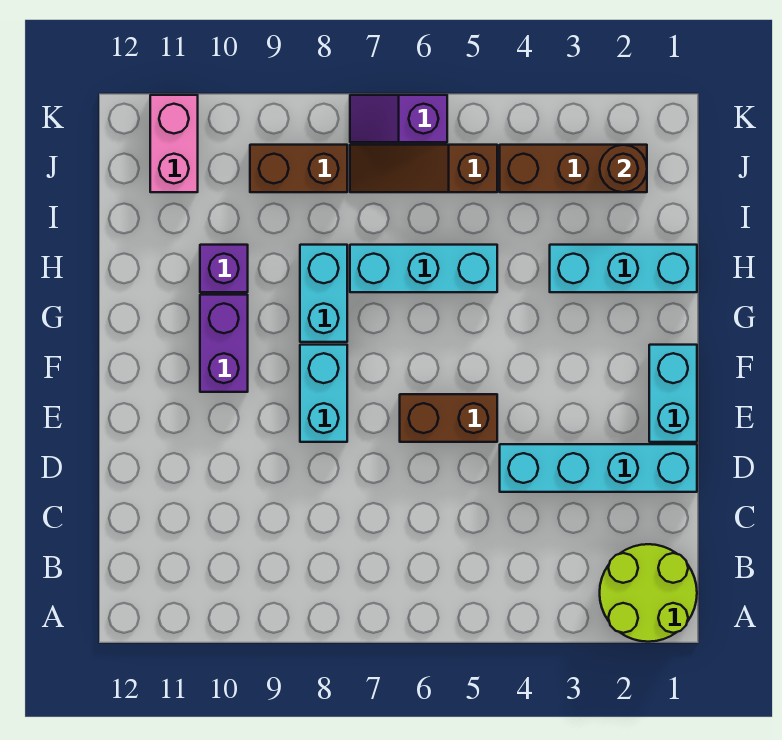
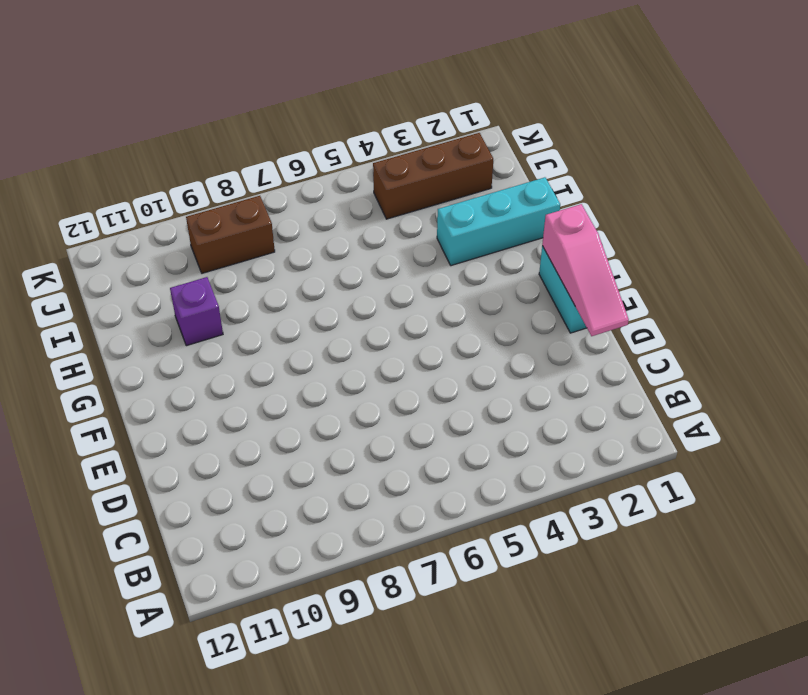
pink 1x3 slope [542,204,629,336] -> none
none -> lime 2x2 round brick [600,544,697,642]
none -> cyan 1x4 brick [500,444,697,492]
none -> brown 1x2 brick [400,394,497,442]

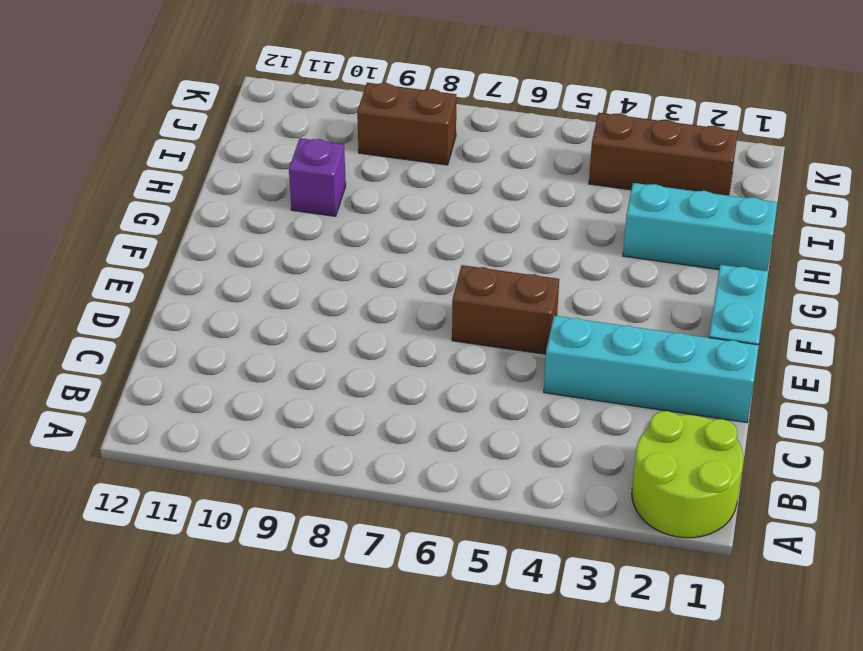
none -> cyan 1x2 brick [300,345,347,442]
none -> purple 1x2 brick [200,295,248,392]
none -> cyan 1x2 brick [300,245,347,342]

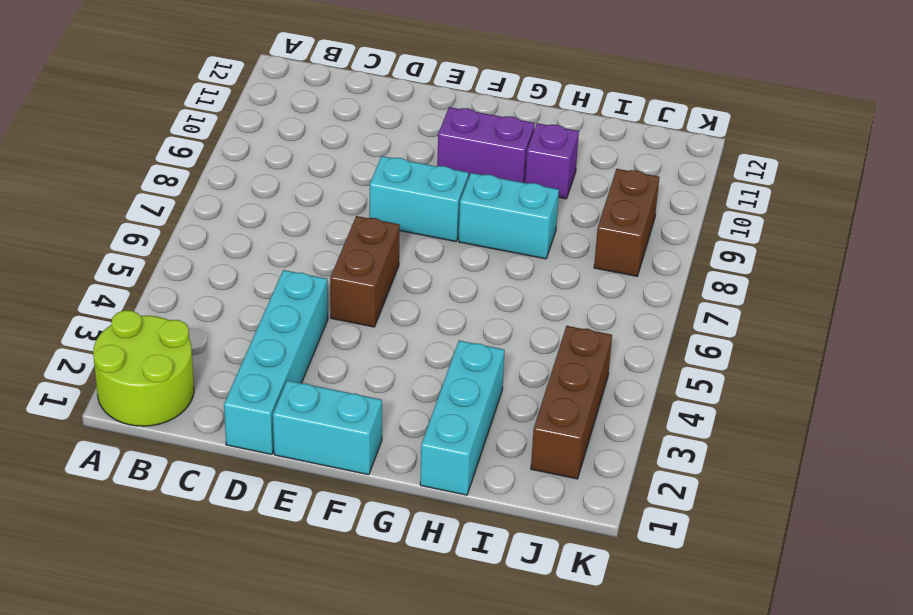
none -> cyan 1x3 brick [350,245,497,292]
none -> brown 1x3 slope [350,145,497,192]
none -> pink 1x2 brick [150,95,198,192]

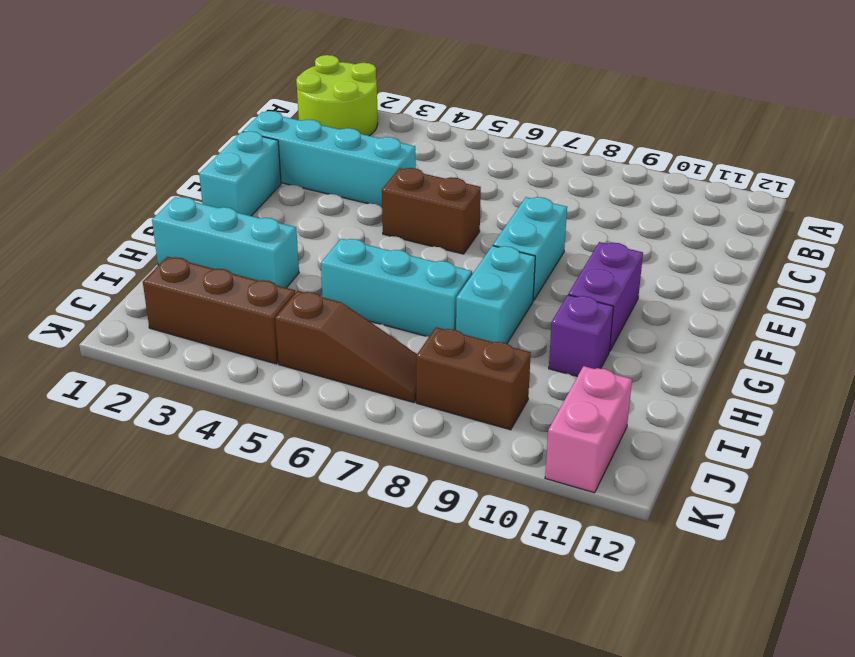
none -> purple 1x2 slope [350,95,447,142]
none -> brown 1x1 round brick [600,145,647,192]

